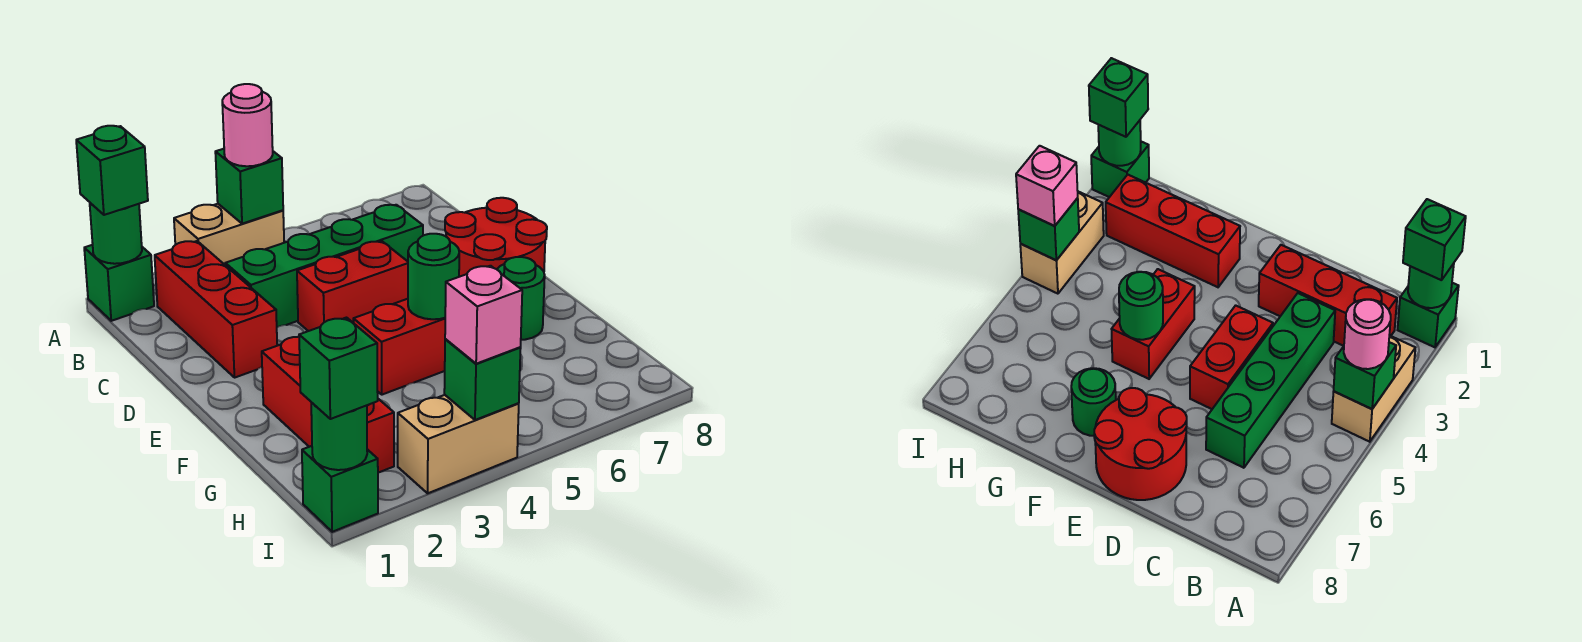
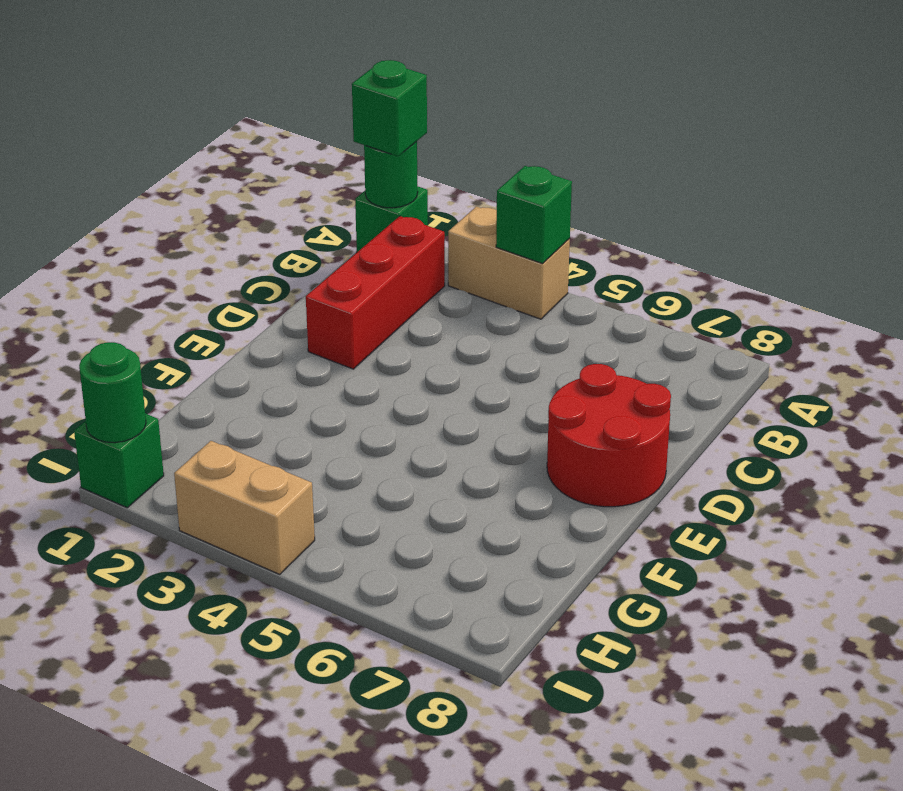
none -> green 1x4 brick [225,205,423,327]
none -> red 1x2 brick [297,241,408,331]
none -> red 1x3 brick [262,337,394,473]

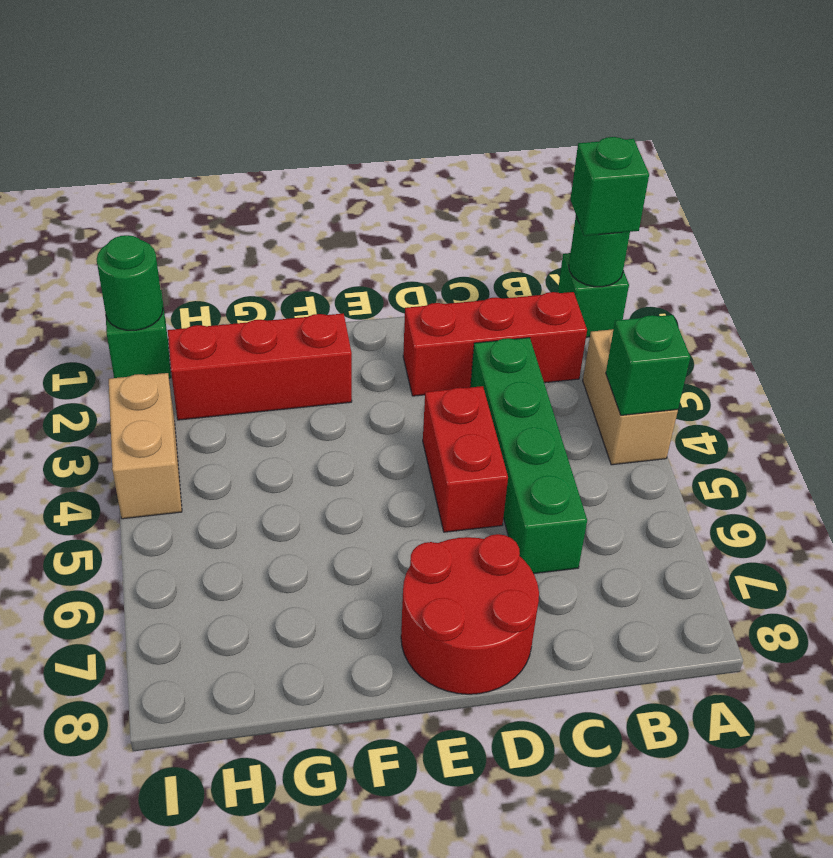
none -> red 1x2 brick [353,299,445,395]
none -> green 1x1 round brick [497,257,545,340]
none -> green 1x1 round brick [408,234,459,319]

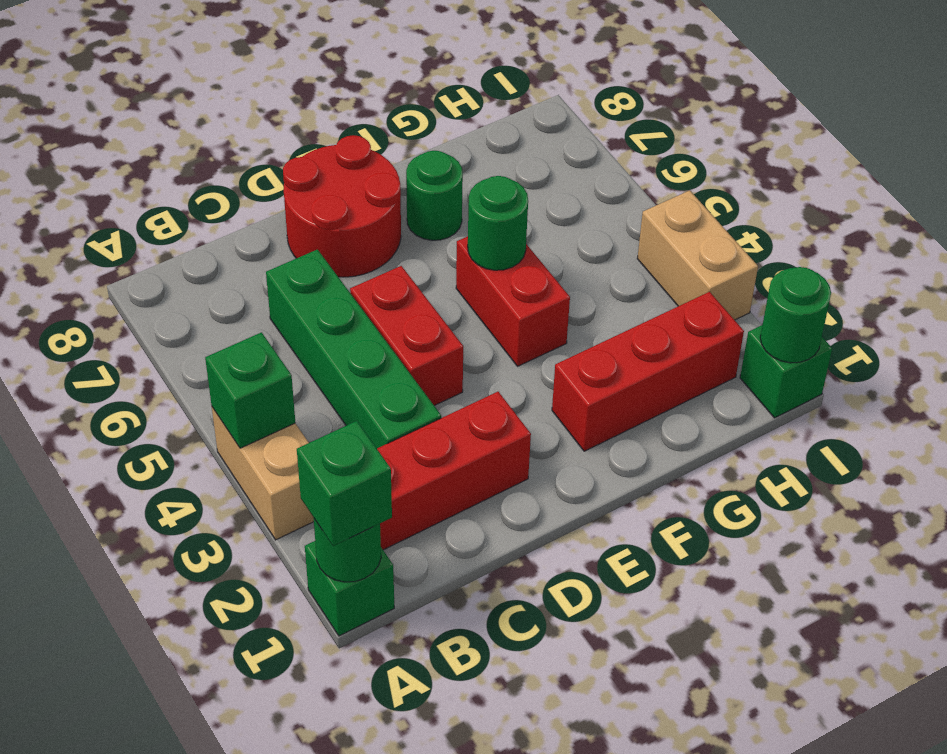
none -> green 1x1 brick [444,339,521,420]
none -> pink 1x1 round brick [222,84,273,166]
none -> green 1x1 brick [299,318,378,419]

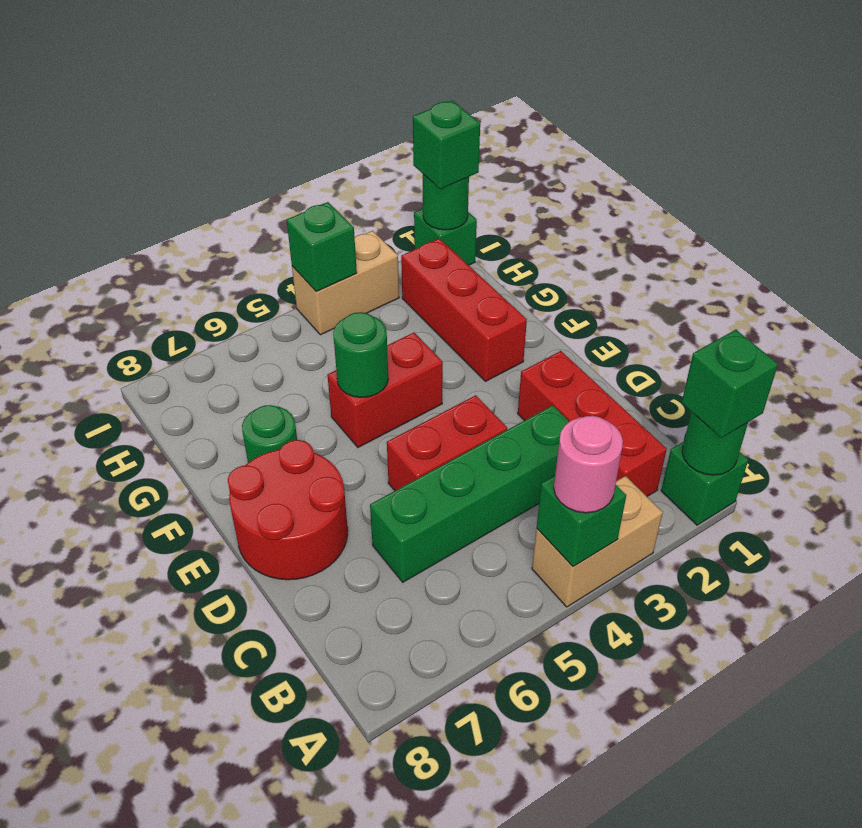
none -> pink 1x1 brick [445,266,522,364]

